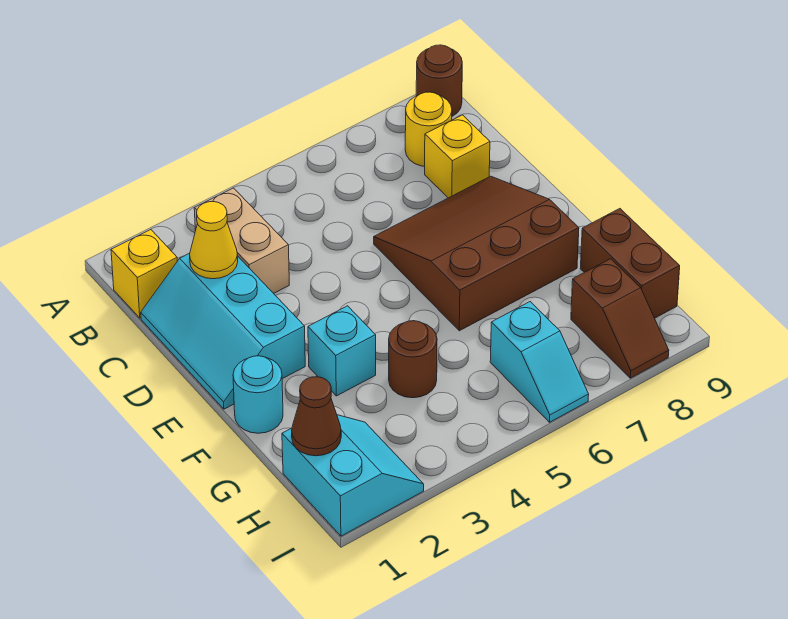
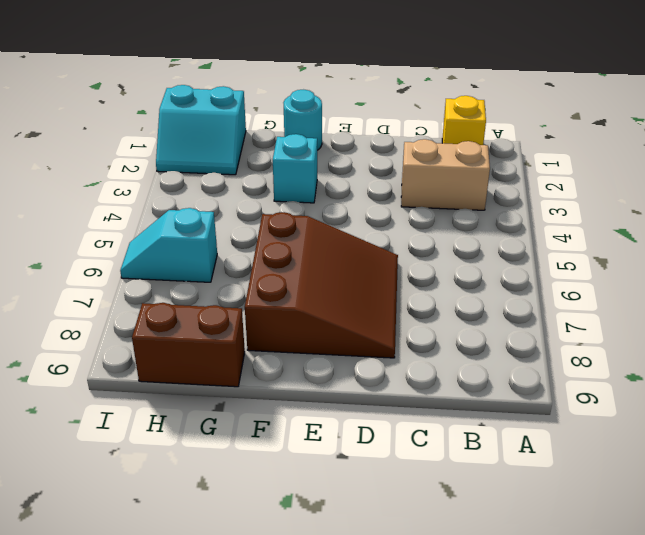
none -> brown 1x1 round brick [416,45,462,116]
none -> yellow 1x1 round brick [405,92,452,166]
none -> cyan 2x3 slope [141,253,305,409]

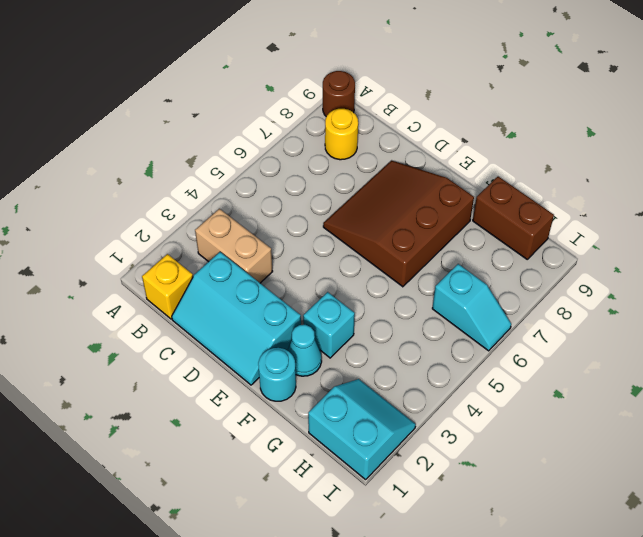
cyan 1x1 cone [287,325,322,376] -> none
none -> yellow 1x1 brick [425,115,490,198]
none -> brown 1x1 round brick [389,321,437,398]
none -> brown 1x2 slope [571,259,669,378]

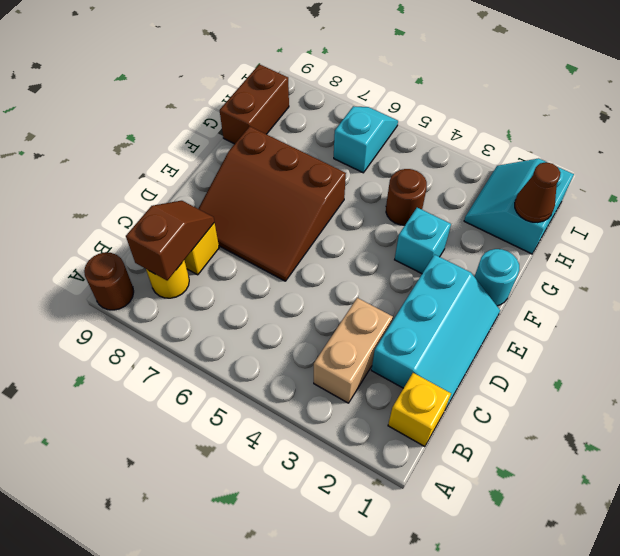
brown 1x2 slope [126,201,214,280] -> brown 1x2 slope moved to [571,259,669,378]
none -> yellow 1x1 cone [190,202,238,279]

